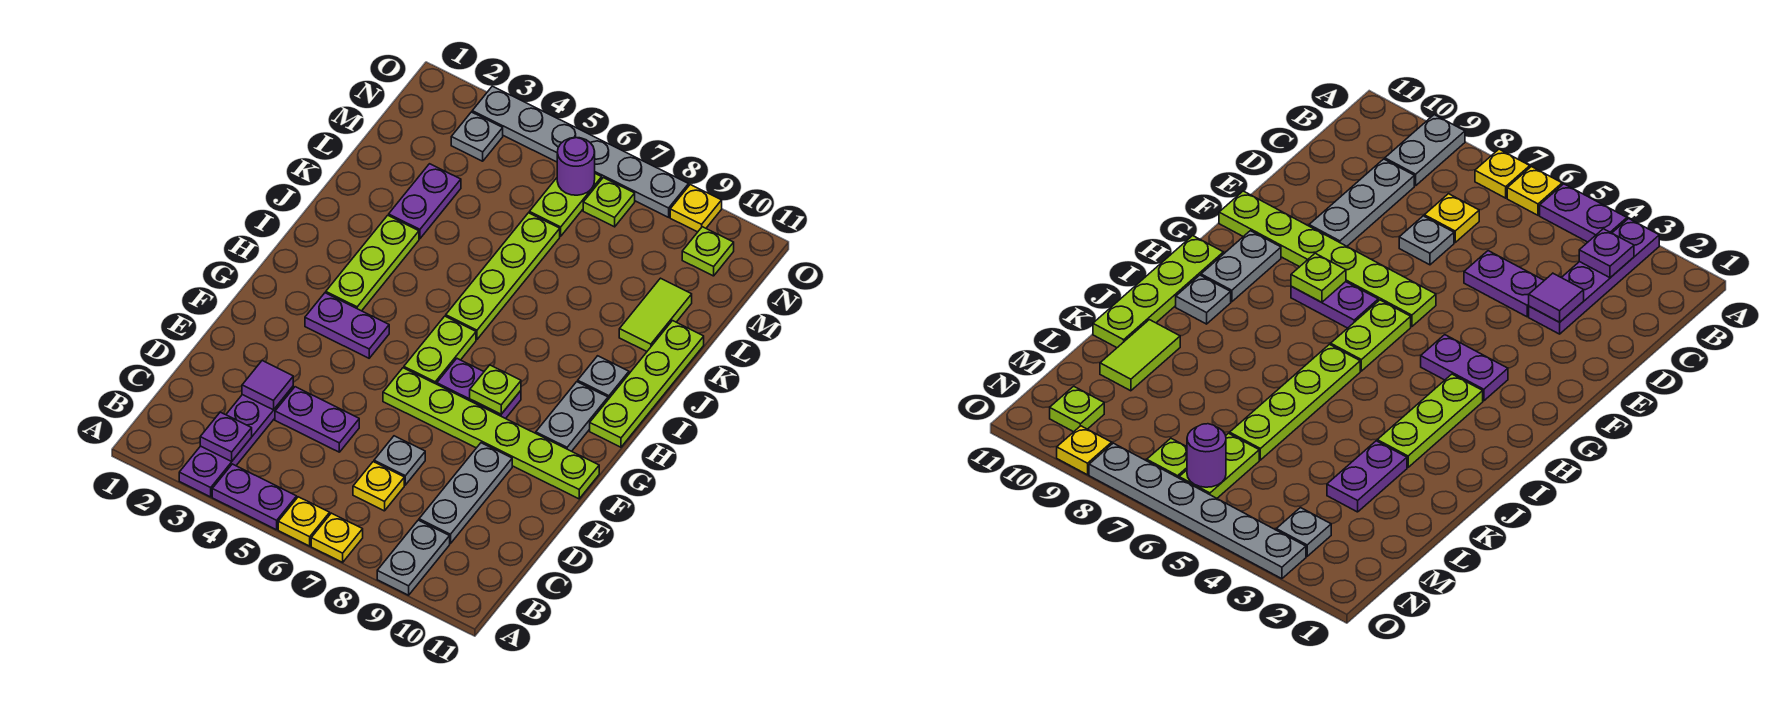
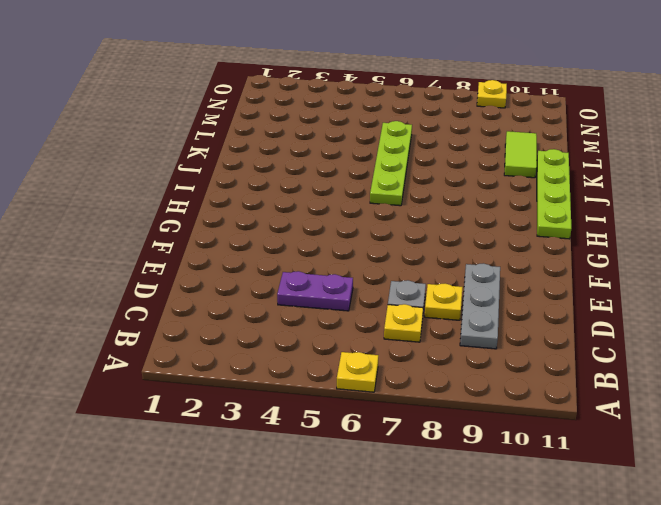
yellow 1x1 plate [425,284,463,320] -> yellow 1x1 plate moved to [311,513,363,562]
none -> purple 1x4 plate [179,387,293,497]
none -> purple 1x2 plate [212,464,297,530]
none -> grey 1x2 plate [377,520,450,595]
none -> lime 1x6 plate [383,368,599,499]

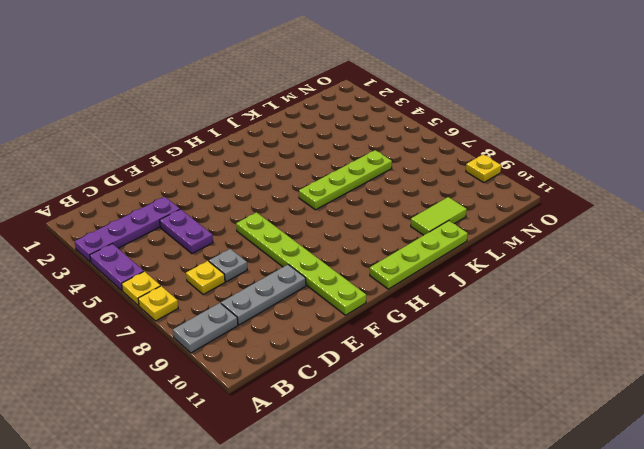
none -> purple 1x2 plate [305,293,389,358]
none -> lime 1x2 plate [404,316,476,384]
none -> purple 1x2 plate [437,359,521,419]
none -> grey 1x2 plate [536,382,608,451]

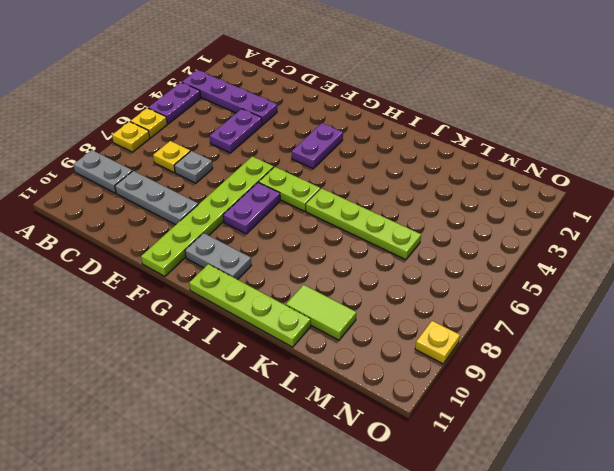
none -> lime 1x3 plate [326,215,419,311]
none -> grey 1x1 plate [578,356,629,399]
none -> purple 1x2 plate [389,164,461,239]
none -> lime 1x2 plate [529,174,602,236]

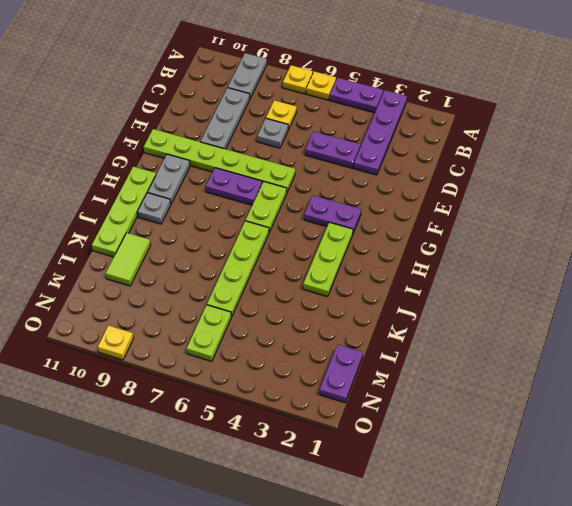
purple 1x2 plate [320,345,363,403] -> purple 1x2 plate moved to [389,164,461,239]
none -> grey 1x1 plate [451,112,503,161]
none -> lime 1x1 plate [583,178,635,227]
none -> lime 1x1 plate [682,227,734,276]
none -> grey 1x6 plate [472,86,689,217]

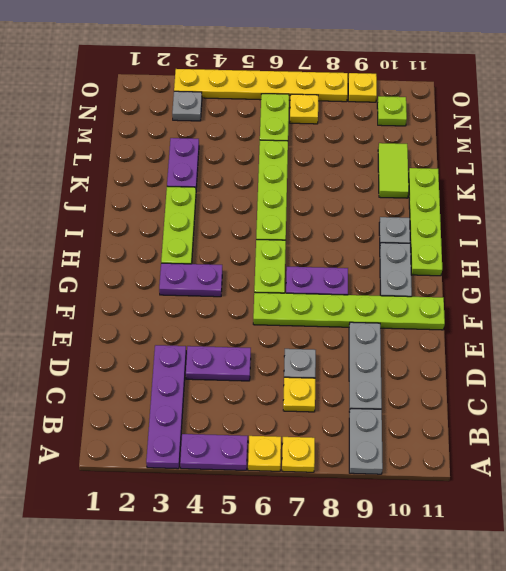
yellow 1x1 plate [290,94,318,124] -> lime 1x1 plate [583,178,635,227]
yellow 1x6 plate [174,69,348,102] -> grey 1x6 plate [472,86,689,217]
none -> purple 1x1 plate [200,412,252,461]
none -> purple 1x1 tile [242,361,293,410]
none -> lime 1x1 plate [470,365,521,414]
none -> purple 1x1 round brick [557,137,595,195]

